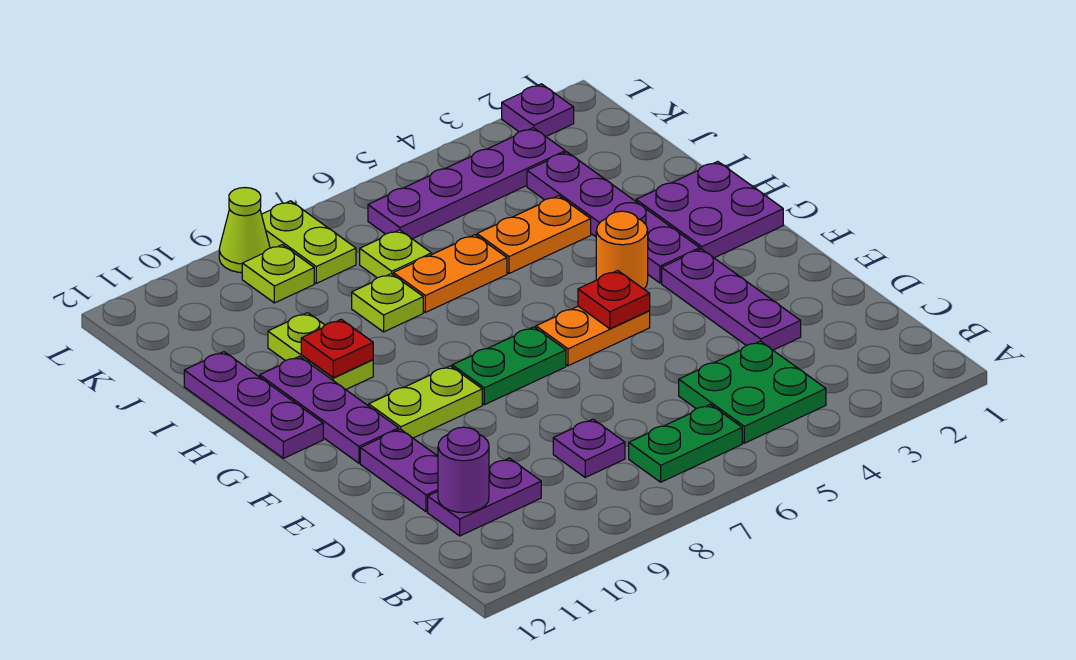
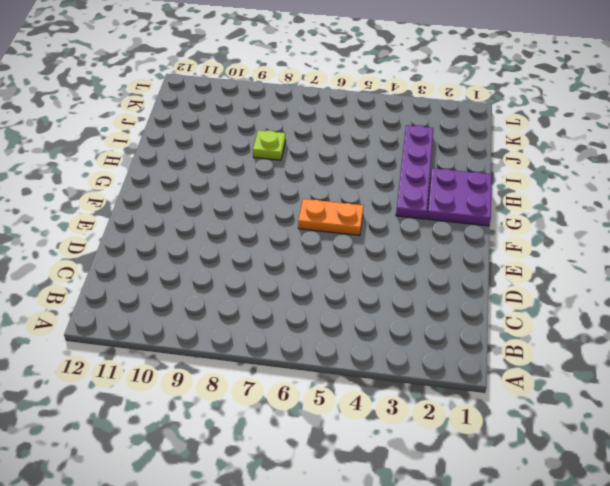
none -> green 2x2 plate [679,341,826,443]
none -> green 1x2 plate [629,404,742,482]
none -> purple 1x1 plate [553,419,625,477]

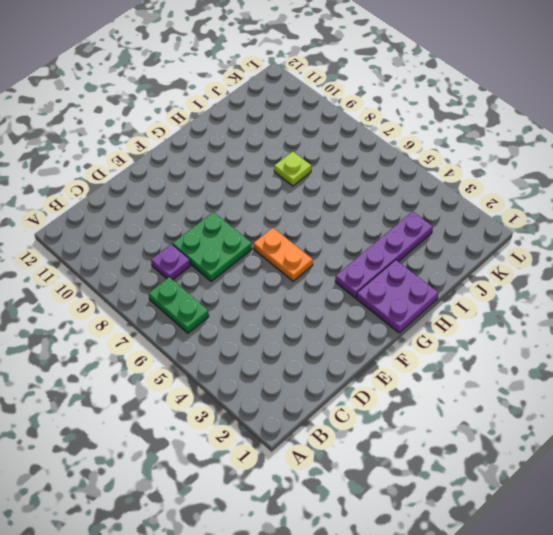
green 2x2 plate [173,212,252,281] -> green 2x2 plate moved to [679,341,826,443]
none -> purple 1x2 plate [428,458,541,536]
none -> purple 1x3 plate [662,249,801,350]
none -> purple 1x2 plate [360,429,438,512]

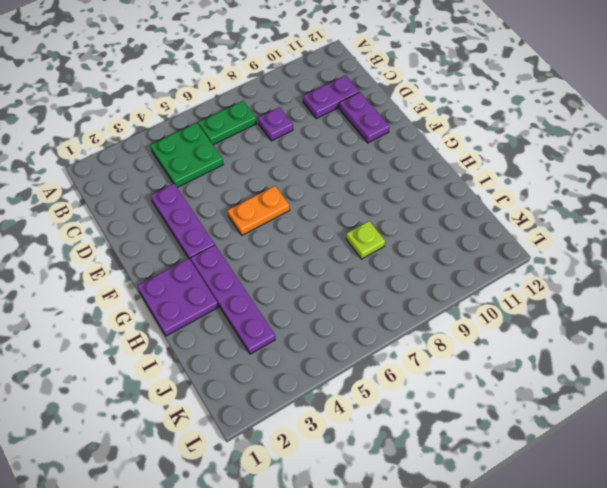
none -> green 1x2 plate [452,327,566,405]
none -> lime 1x2 plate [369,366,482,438]
none -> purple 1x3 plate [260,356,399,463]

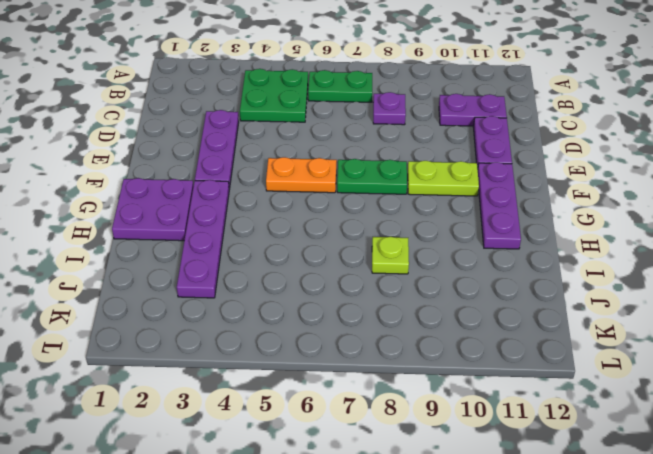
none -> orange 1x1 round brick [596,211,648,289]
none -> purple 1x3 plate [184,352,323,458]
none -> lime 1x2 plate [268,313,373,389]

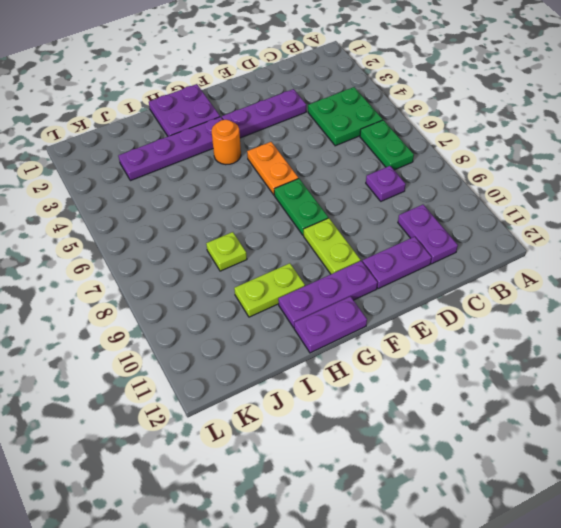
purple 1x2 plate [294,296,367,353] -> purple 1x3 plate [184,352,323,458]
none -> orange 1x2 plate [477,196,591,273]
none -> orange 1x2 plate [393,235,507,312]
none -> lime 1x1 plate [360,230,432,278]

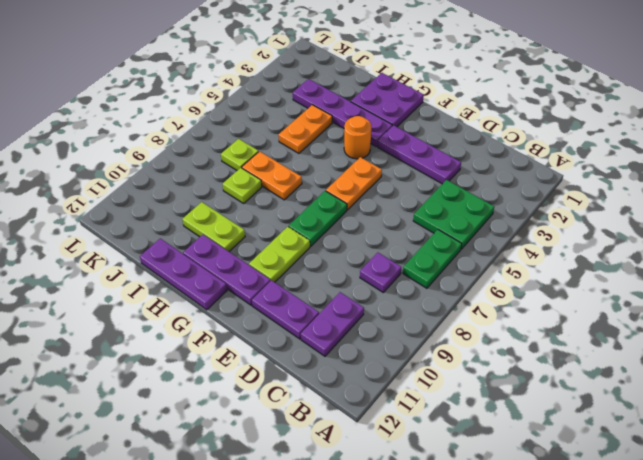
orange 1x2 plate [242,151,302,200] -> orange 1x2 plate turned to [393,235,507,312]
none -> purple 1x4 plate [368,128,565,239]
none -> lime 1x2 plate [262,201,356,283]
none -> lime 1x1 plate [242,245,314,303]

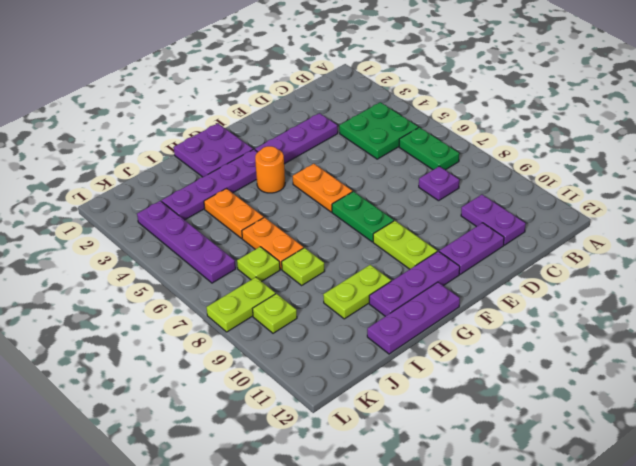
none -> purple 1x1 plate [502,84,574,136]
none -> lime 1x1 cone [219,188,270,273]
none -> purple 1x1 round brick [438,427,489,513]

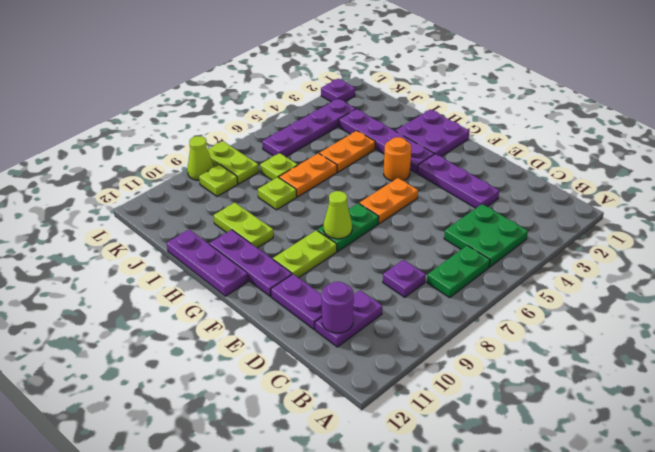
lime 1x1 cone [324,191,352,239] -> none
none -> red 1x1 plate [578,270,650,329]
none -> red 1x1 plate [301,319,373,378]

